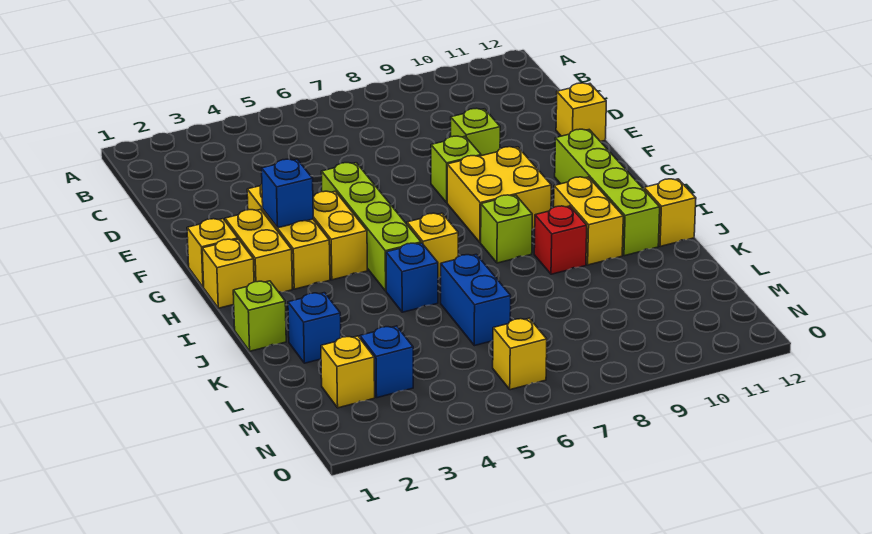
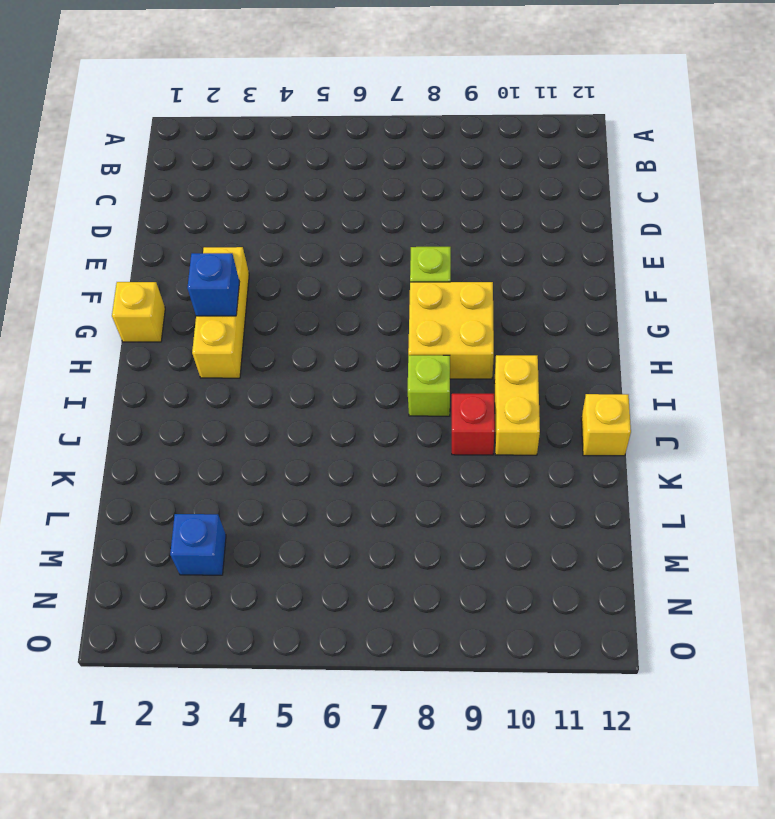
none -> lime 1x1 brick [451,108,500,156]
none -> yellow 1x1 brick [556,83,606,142]
none -> lime 1x4 brick [321,163,421,291]

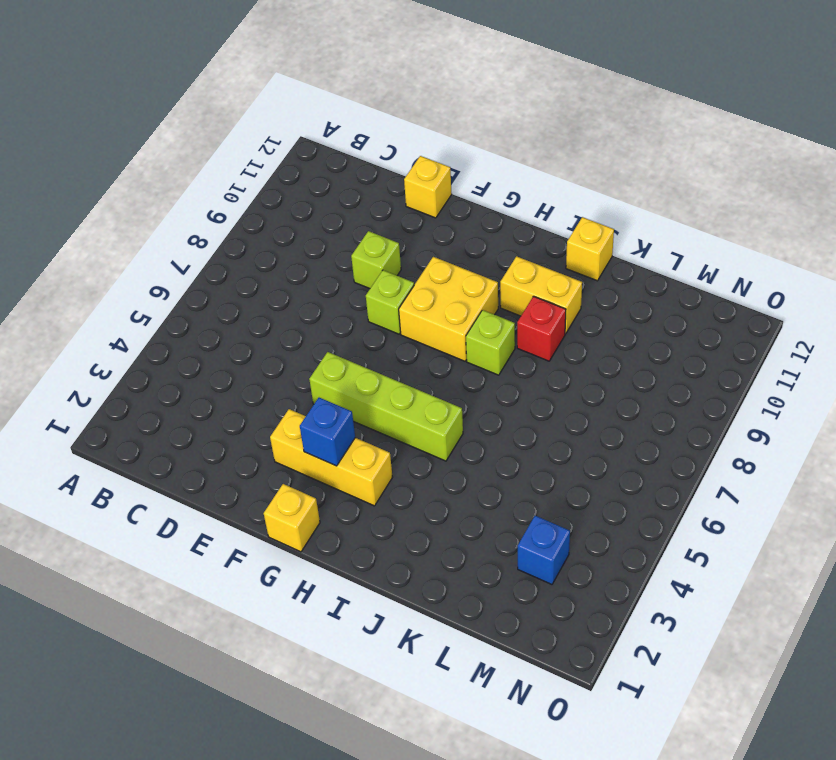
none -> yellow 1x2 brick [225,209,292,292]
none -> yellow 1x2 brick [313,191,367,280]
none -> lime 1x4 brick [555,129,660,256]

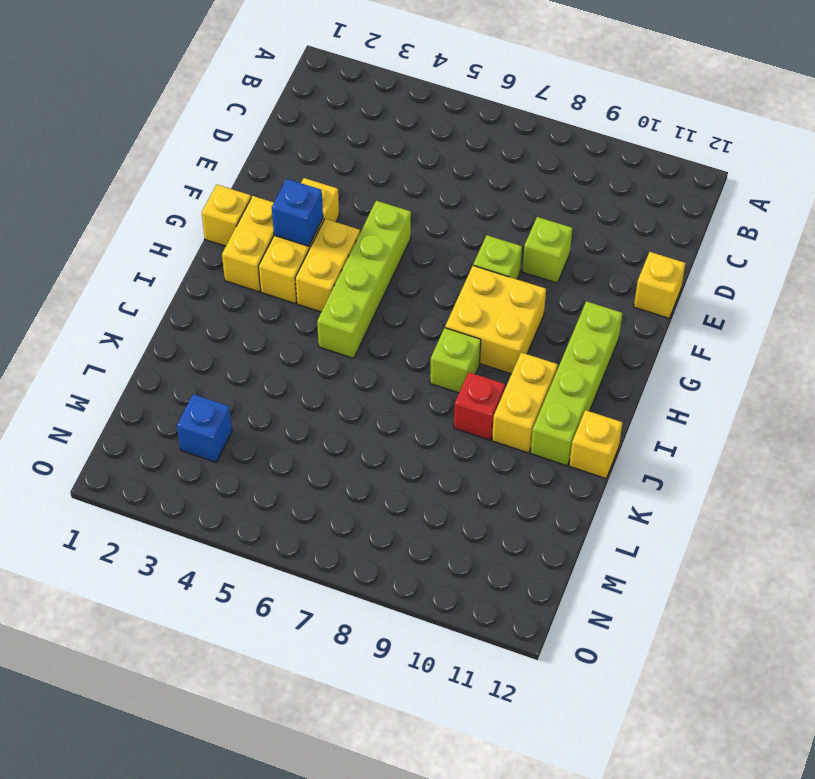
none -> yellow 1x1 brick [202,239,254,308]
none -> yellow 1x1 brick [407,213,458,278]
none -> lime 1x1 brick [233,281,286,351]

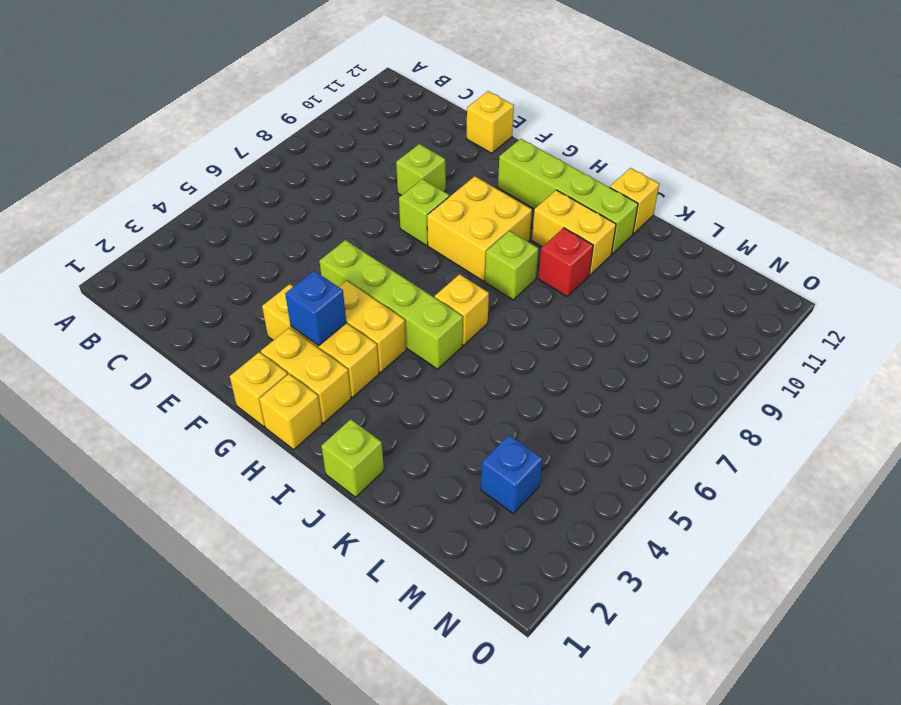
none -> blue 1x1 brick [386,243,438,312]
none -> blue 1x1 brick [288,293,341,363]
none -> blue 1x2 brick [441,254,511,346]

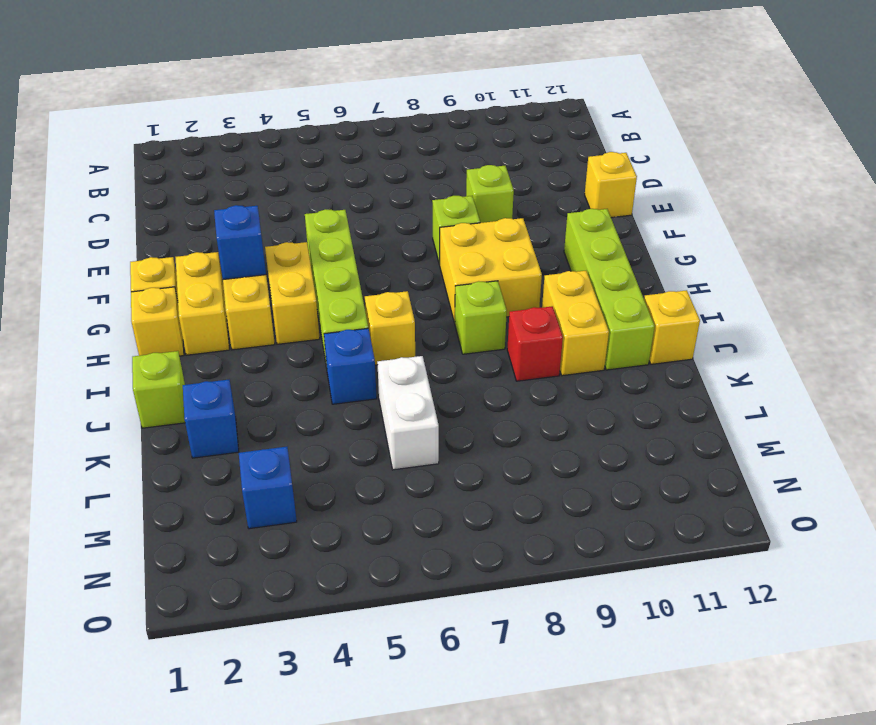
white 1x2 brick [377,356,439,470] -> blue 1x2 brick [441,254,511,346]
none -> yellow 1x1 brick [321,336,375,408]
none -> yellow 1x1 brick [493,318,547,390]

